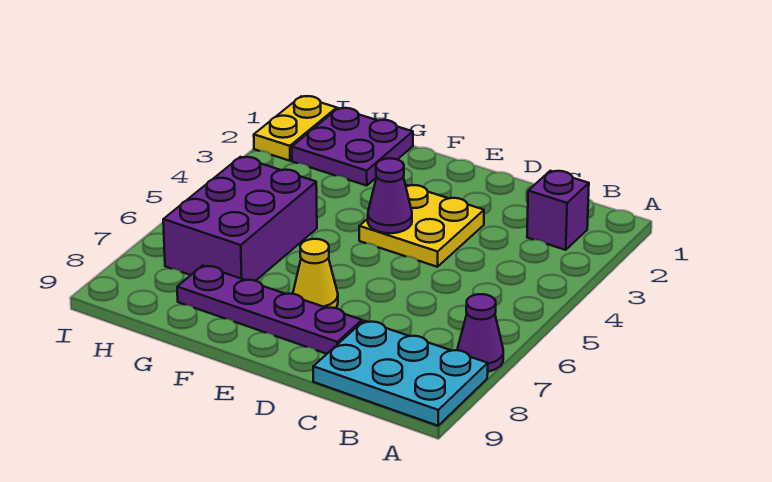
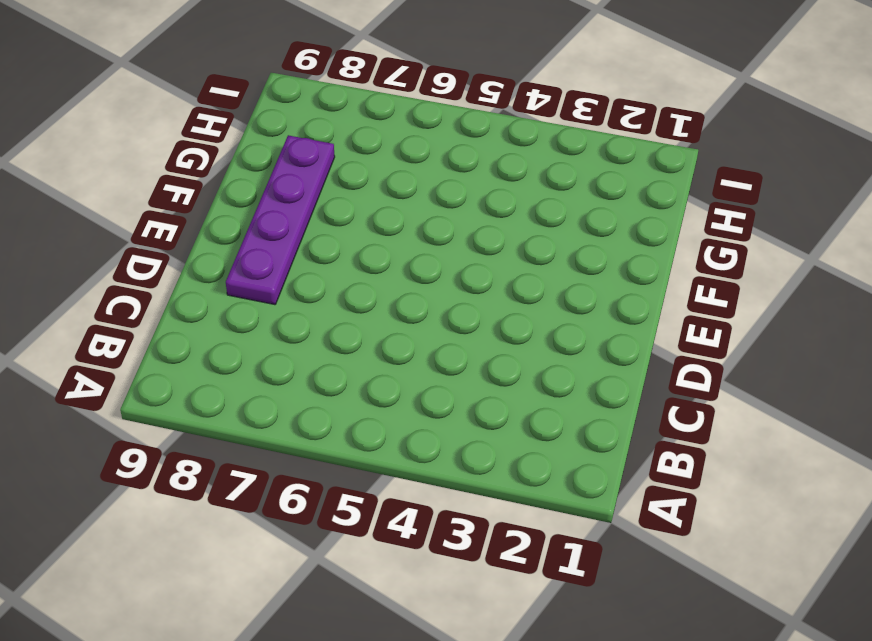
none -> purple 1x1 cone [457,294,503,372]
none -> cyan 2x3 plate [313,321,488,426]

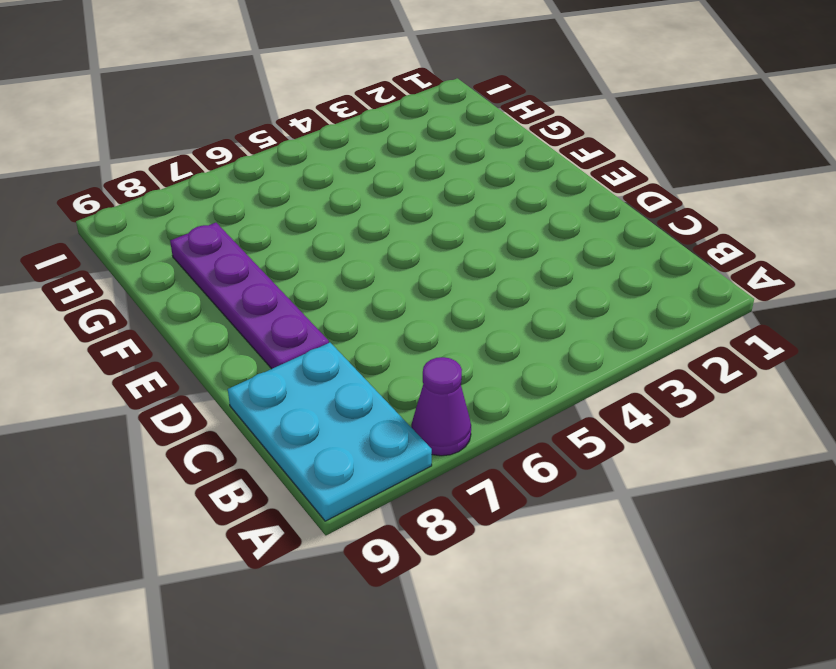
none -> purple 1x1 brick [527,171,589,250]
none -> yellow 2x2 plate [359,185,484,267]

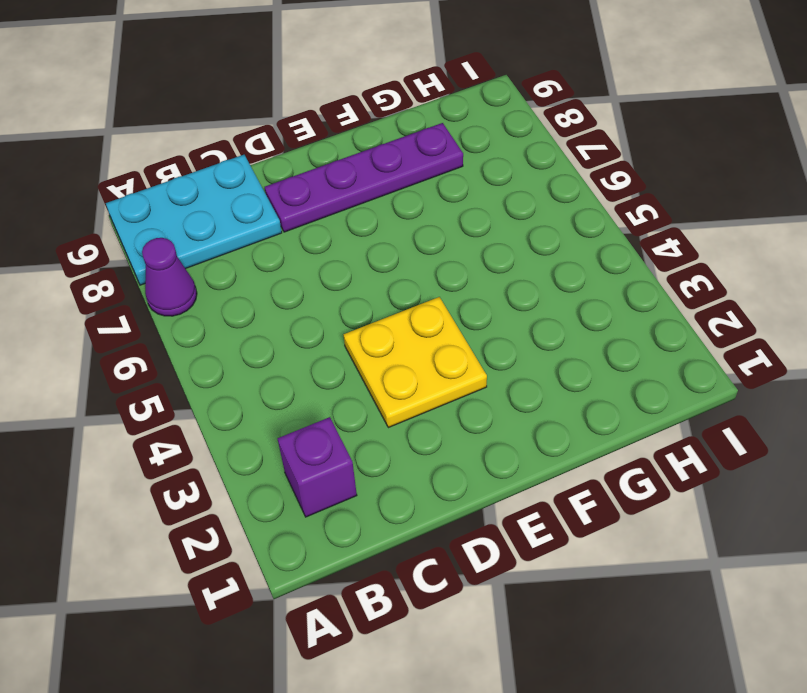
none -> yellow 1x1 cone [293,239,338,308]
none -> purple 2x2 plate [292,108,413,186]

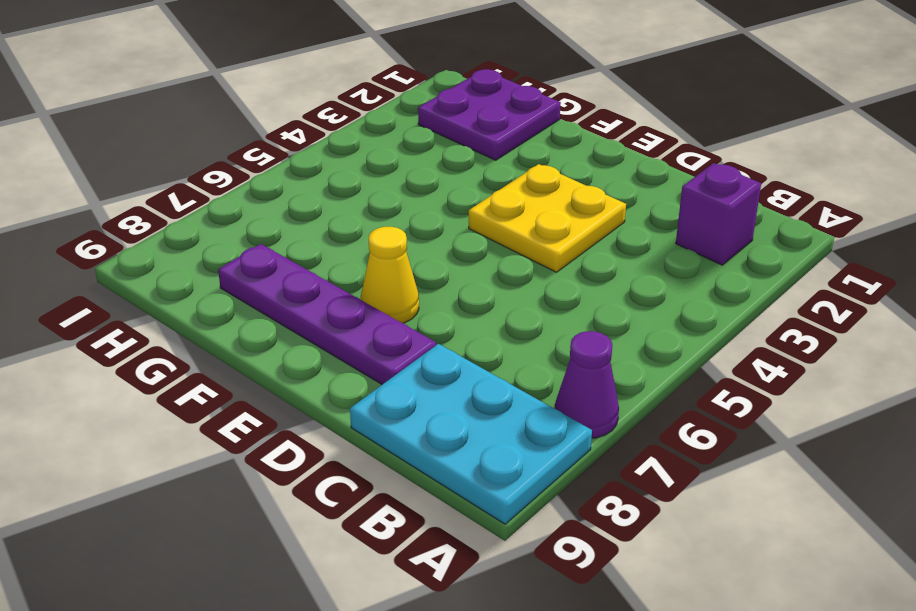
none -> purple 2x3 brick [163,157,317,281]
none -> yellow 1x2 plate [254,96,337,161]

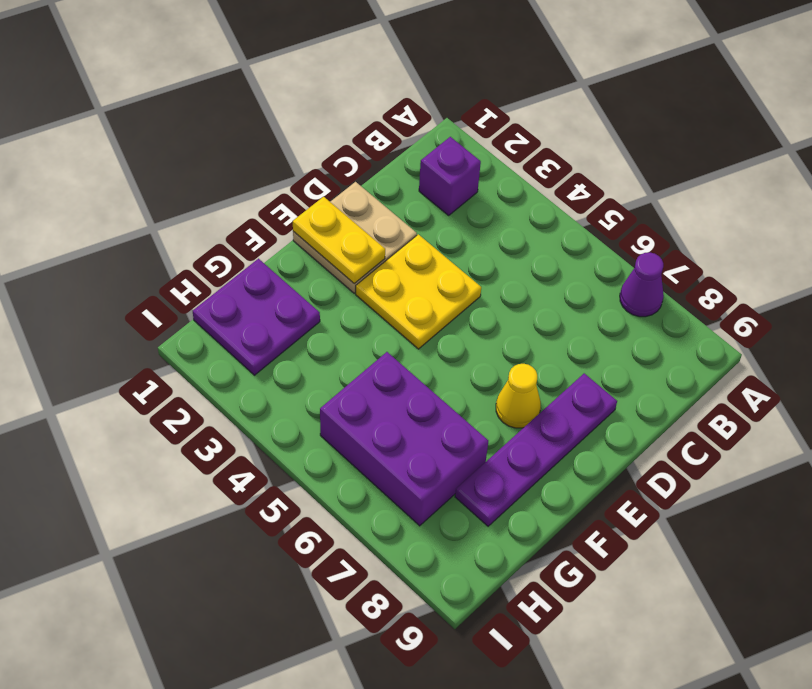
tan 2x2 plate [293,182,417,293] -> none
yellow 1x2 plate [293,197,385,284] -> yellow 1x2 plate moved to [254,96,337,161]
none -> cyan 2x3 plate [313,321,488,426]
none -> purple 1x1 cone [368,158,412,233]

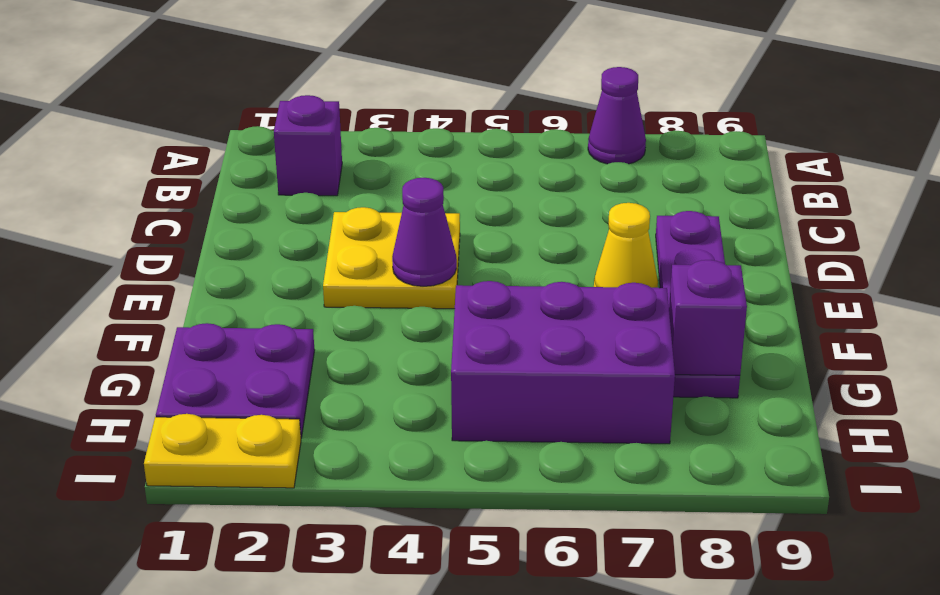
purple 1x1 brick [669,260,747,375] -> none
none -> cyan 2x3 plate [313,321,488,426]

